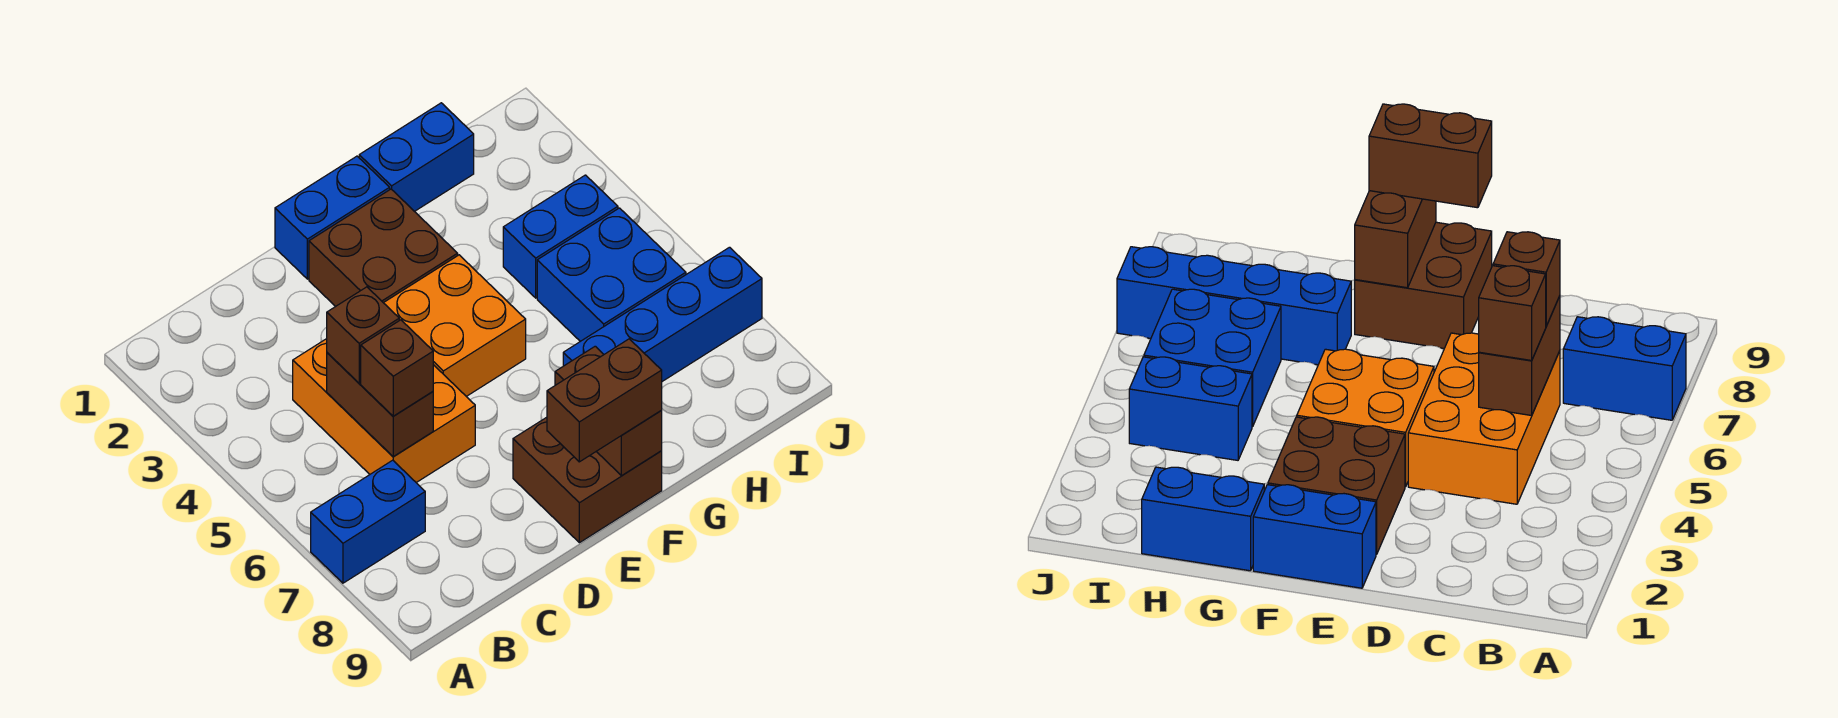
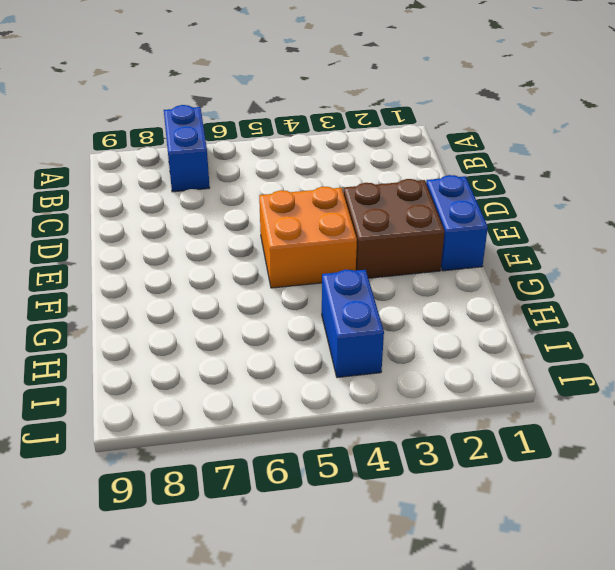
none -> orange 2x3 brick [293,339,475,483]
none -> brown 2x2 brick [513,417,662,543]
none -> blue 1x2 brick [359,103,474,212]

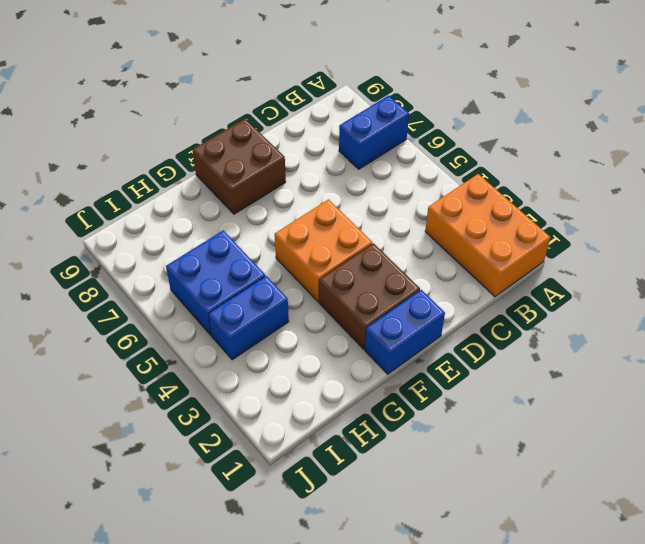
orange 2x3 brick [425,174,550,297] -> orange 2x3 brick moved to [293,339,475,483]
none -> blue 1x2 brick [359,103,474,212]
none -> blue 1x4 brick [563,247,762,381]
none -> brown 1x2 brick [327,353,433,456]

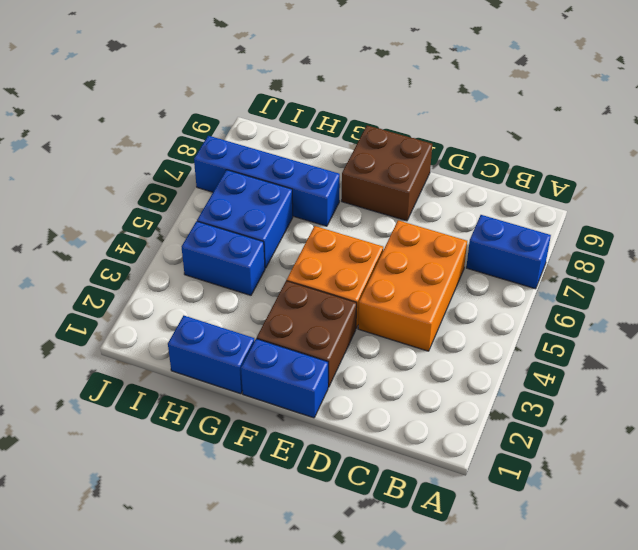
none -> brown 1x2 brick [327,353,433,456]
none -> brown 1x2 brick [555,346,662,476]
none -> brown 1x1 brick [327,287,399,383]

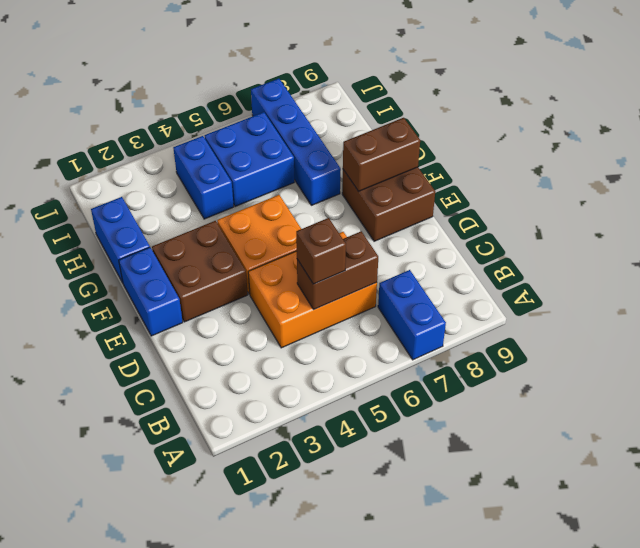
none -> brown 1x1 brick [361,320,433,416]
none -> brown 1x2 brick [547,339,662,462]

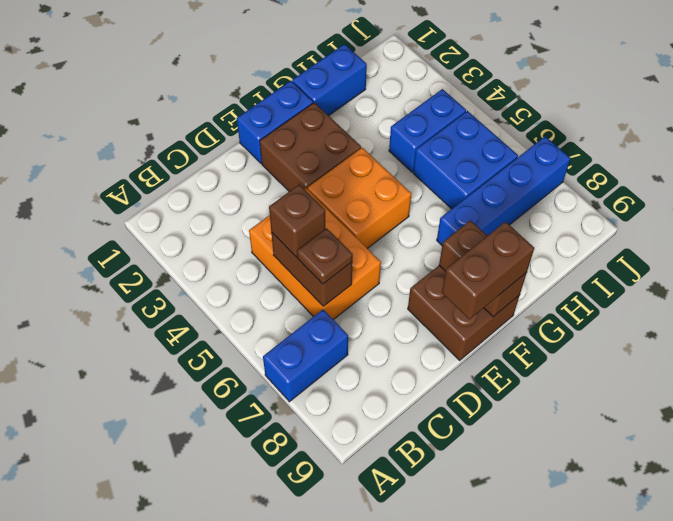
brown 1x1 plate [297,228,353,284] -> brown 1x1 brick [361,320,433,416]

